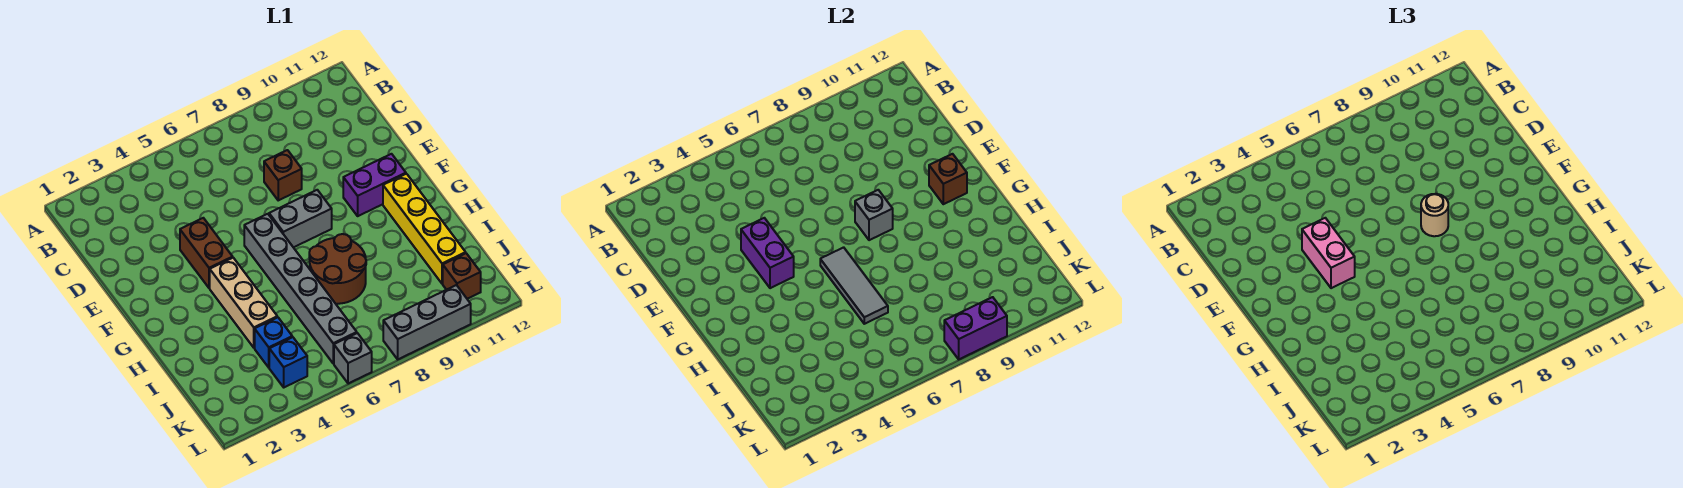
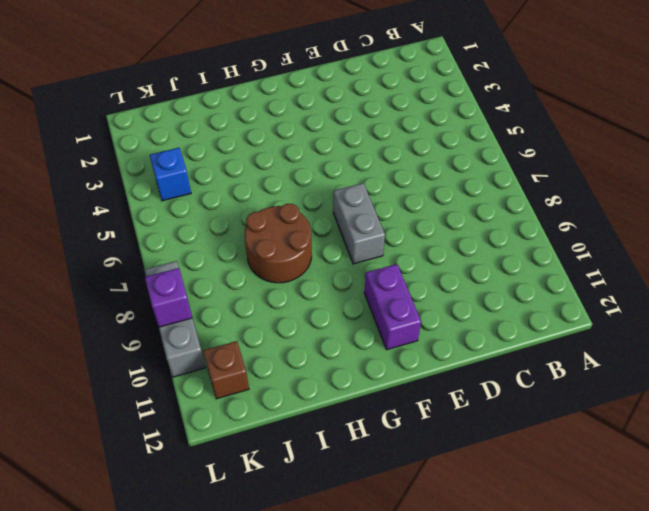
purple 1x1 brick [145,268,192,327] -> purple 1x2 brick [944,297,1007,359]
none -> brown 1x1 brick [264,150,302,200]
none -> brown 1x2 brick [180,218,233,288]
none -> grey 1x6 brick [244,214,357,364]

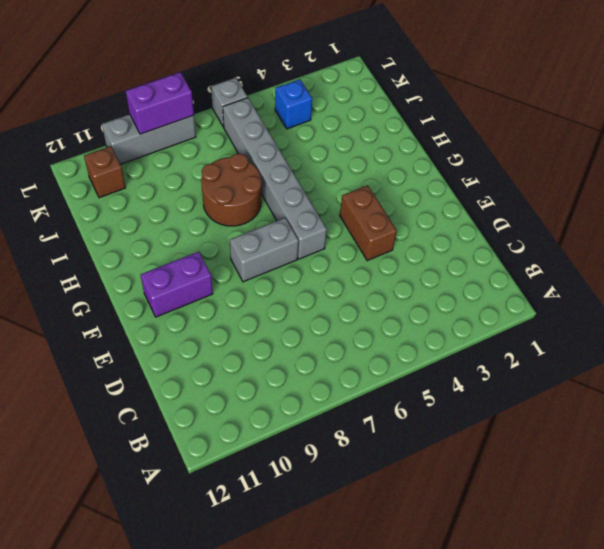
none -> brown 1x1 brick [264,150,302,200]
none -> tan 1x3 brick [210,258,277,348]
none -> yellow 1x4 brick [383,174,466,284]

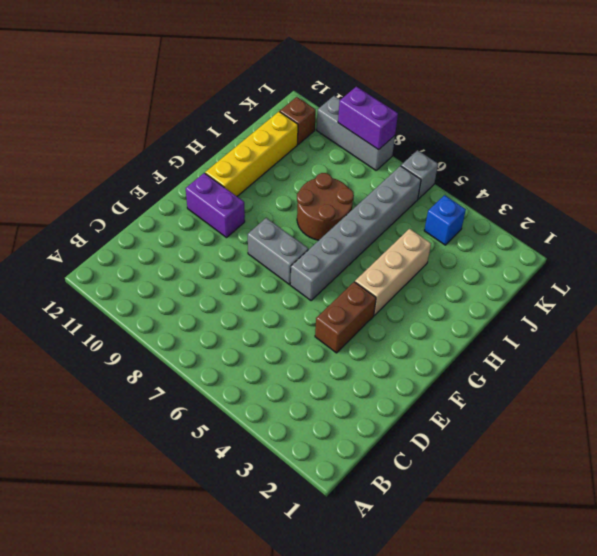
none -> brown 1x1 brick [264,150,302,200]
none -> blue 1x1 brick [255,317,292,367]
none -> purple 1x2 brick [741,218,794,288]

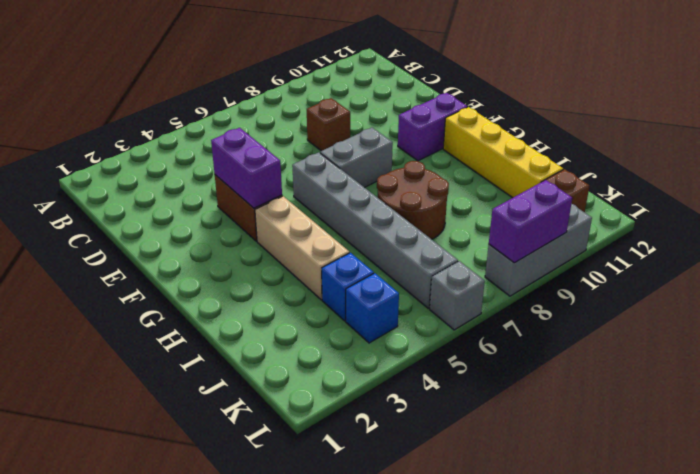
none -> grey 1x1 brick [855,190,893,240]
none -> brown 1x1 brick [929,154,967,204]
none -> grey 1x3 tile [820,247,888,324]

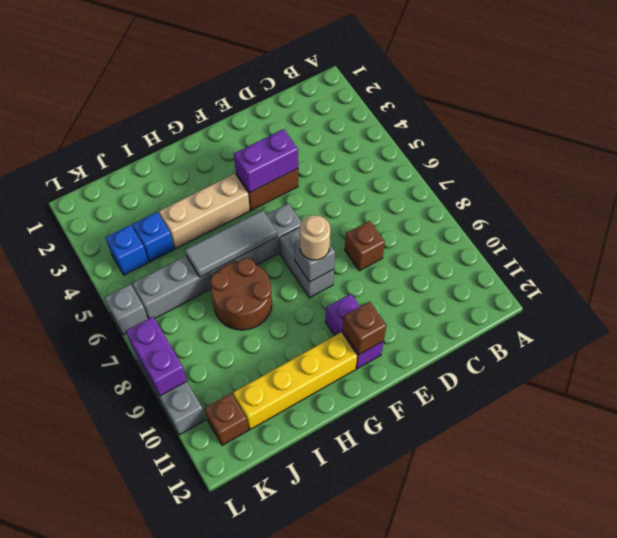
none -> pink 1x2 brick [1302,218,1355,288]

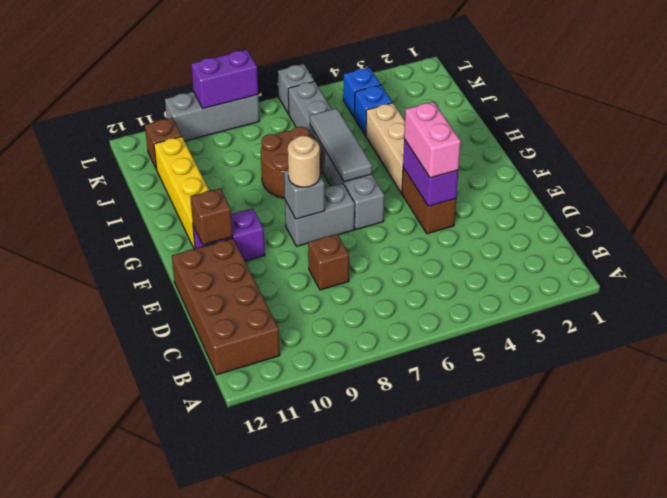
brown 2x4 brick [172,238,280,375] -> none

